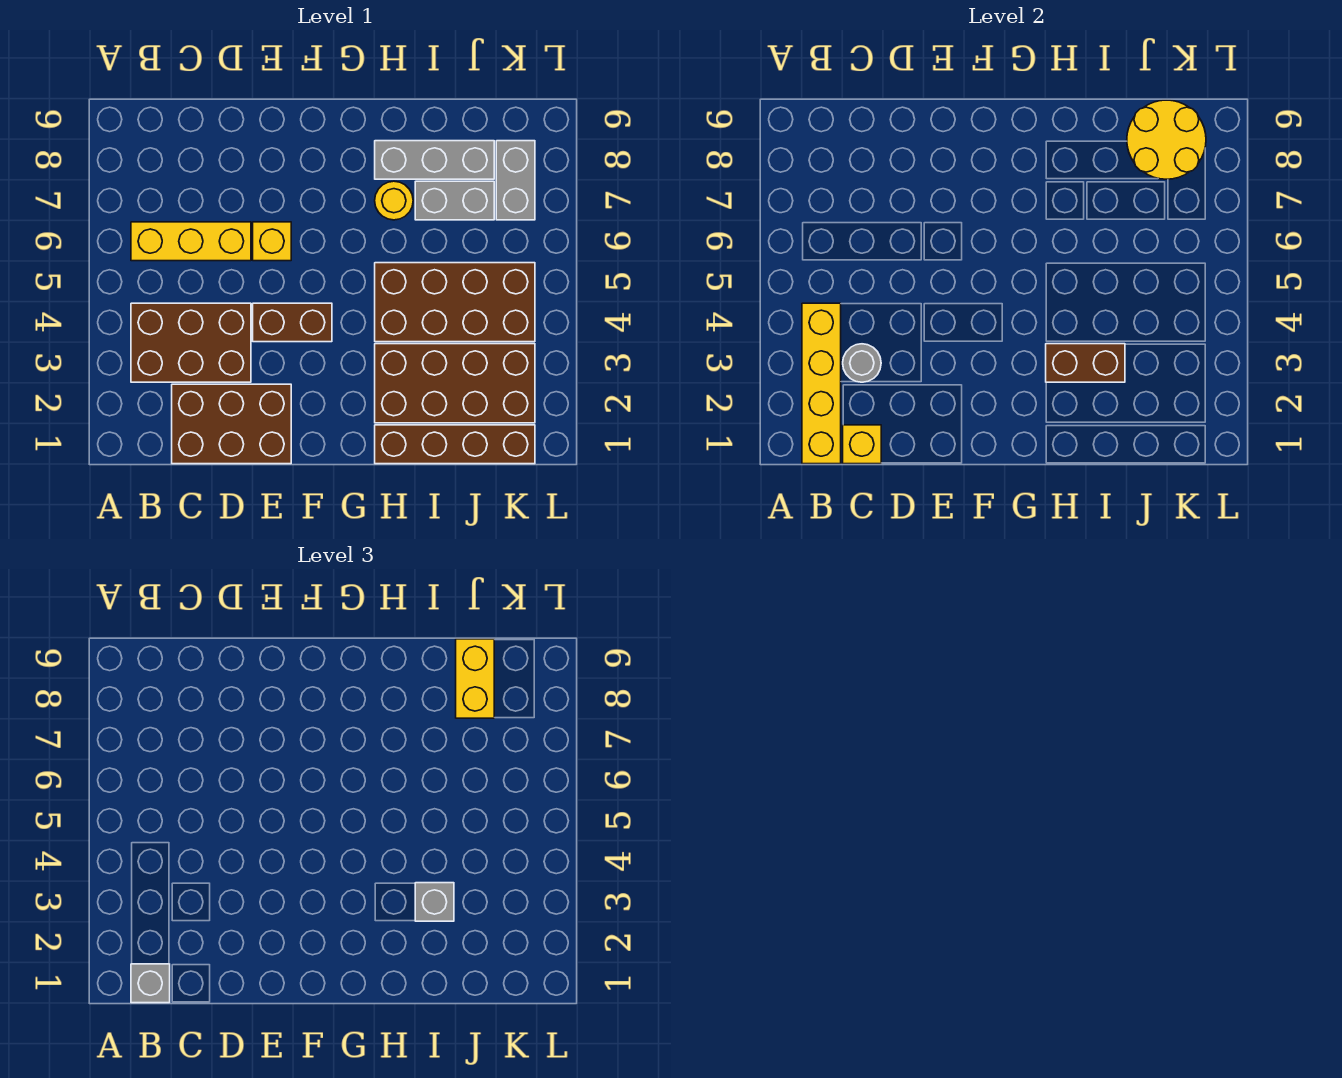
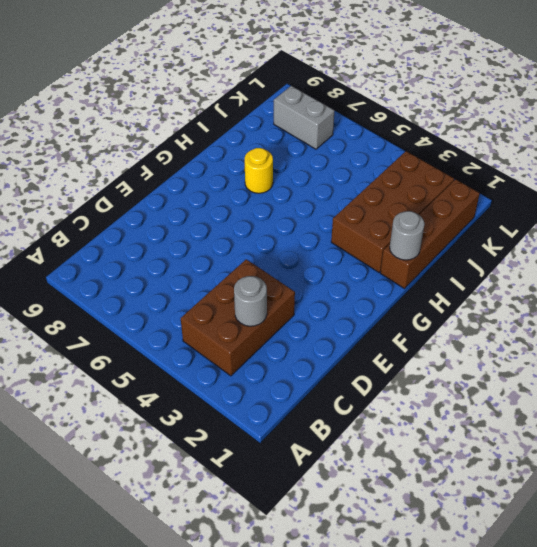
grey 1x1 round brick [390,211,424,260] -> none
none -> yellow 1x3 brick [131,222,251,261]
none -> brown 2x3 brick [172,384,291,464]
none -> brown 1x2 brick [253,303,332,342]

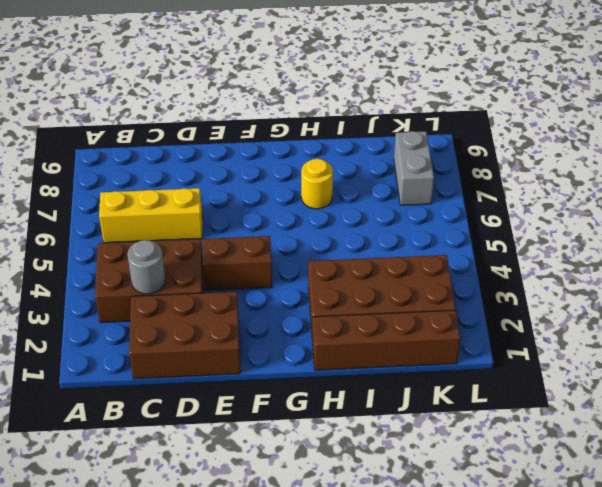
none -> yellow 1x1 brick [253,222,291,261]
none -> brown 2x4 brick [375,263,535,342]
none -> grey 1x3 brick [375,141,494,179]

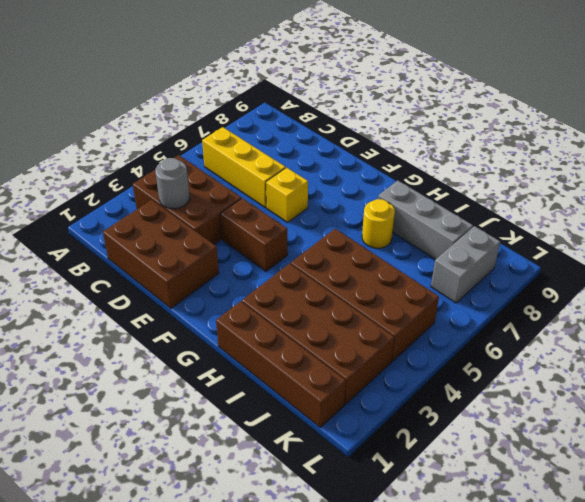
none -> grey 1x2 brick [415,181,494,220]
none -> yellow 1x4 brick [802,303,841,464]
none -> yellow 1x1 brick [843,425,881,464]

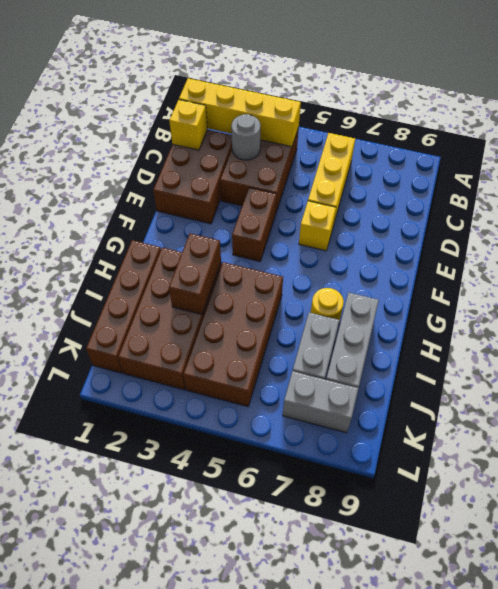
none -> yellow 2x2 round brick [1127,100,1206,179]
none -> grey 1x1 brick [131,964,170,1003]
none -> grey 1x1 brick [415,883,454,921]

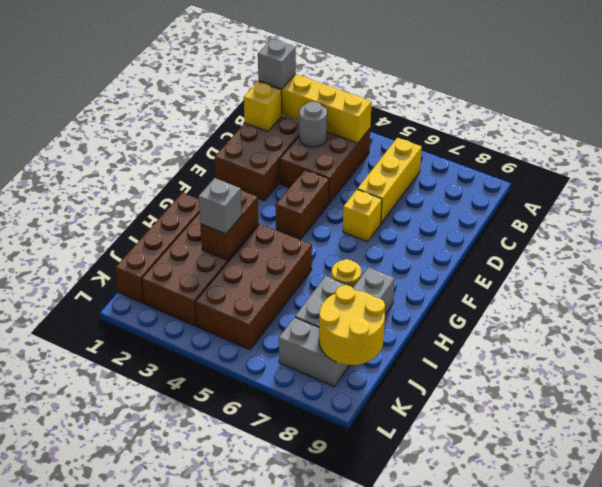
none -> yellow 1x2 brick [456,639,494,718]

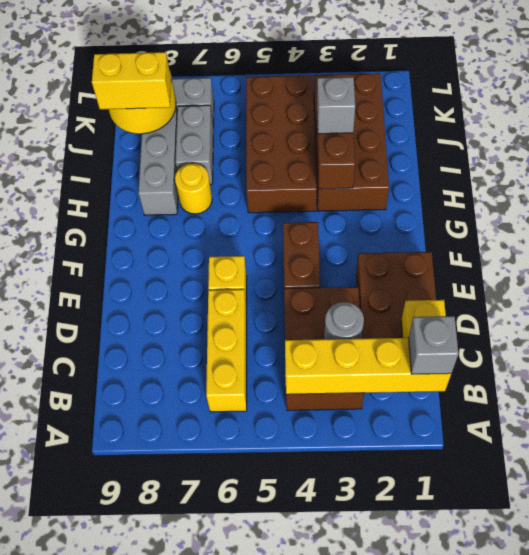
none -> brown 1x4 brick [375,425,535,464]

